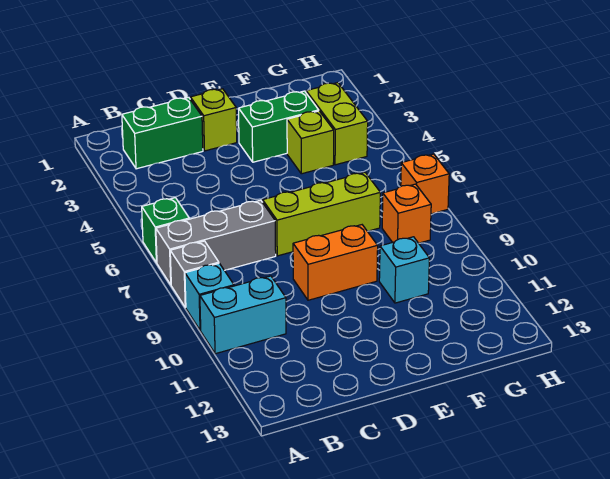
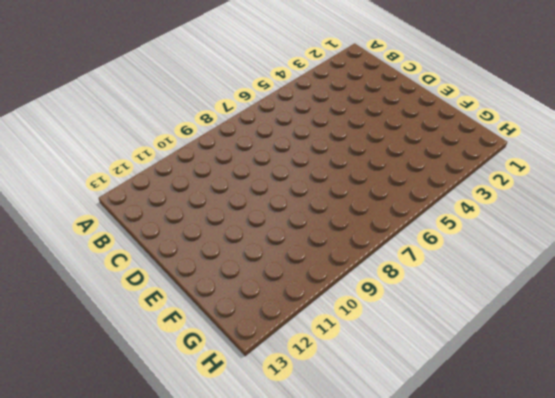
none -> green 1x1 brick [142,198,189,263]
none -> grey 1x3 brick [156,200,276,285]
none -> grey 1x1 brick [170,241,219,307]

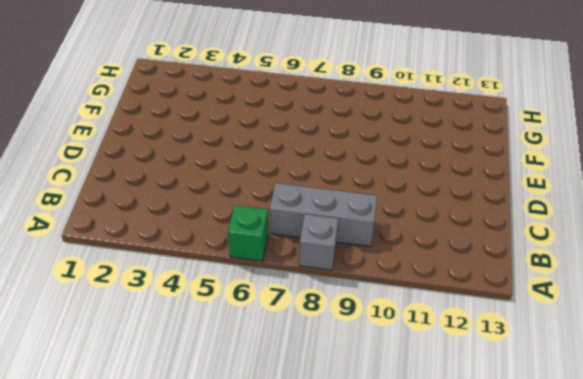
grey 1x3 brick [270,183,377,246] -> grey 1x3 brick turned to [156,200,276,285]
none -> cyan 1x1 brick [185,263,234,330]
none -> cyan 1x2 brick [200,276,286,354]
none -> green 1x2 brick [122,97,203,169]

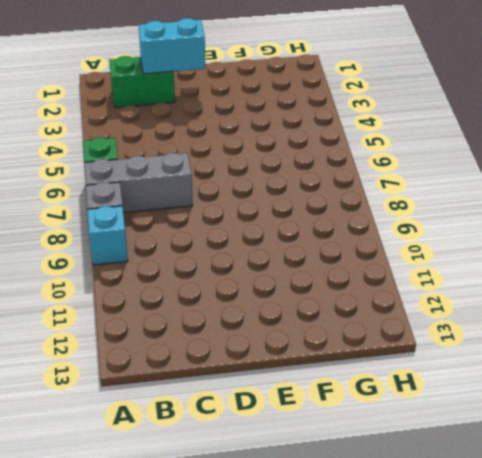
cyan 1x2 brick [139,18,206,74] -> cyan 1x2 brick moved to [200,276,286,354]
none -> lime 1x1 brick [190,89,237,151]
none -> lime 1x3 brick [263,172,380,256]
none -> orange 1x2 brick [293,225,378,300]

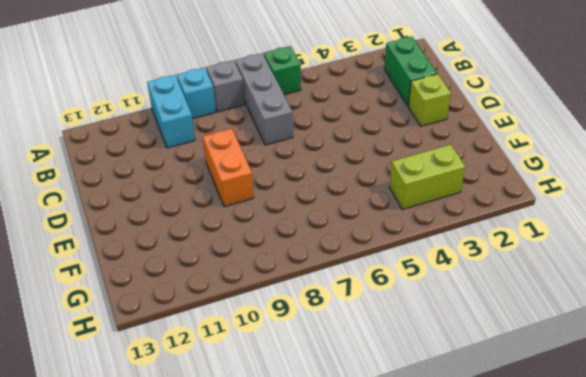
none -> lime 1x3 brick [263,172,380,256]
none -> green 1x2 brick [239,91,319,162]
none -> lime 1x1 brick [287,111,334,174]

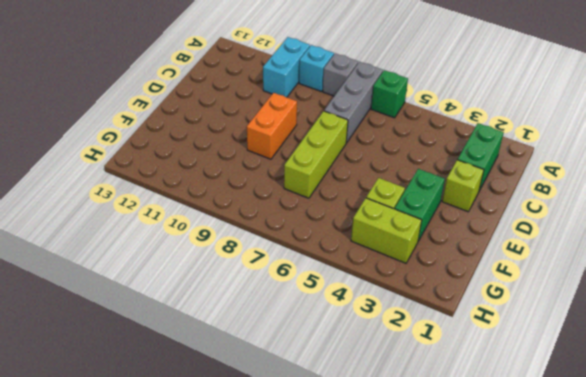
none -> cyan 1x1 brick [379,237,429,303]
none -> orange 1x1 brick [382,184,431,243]
none -> orange 1x1 brick [401,154,449,214]

